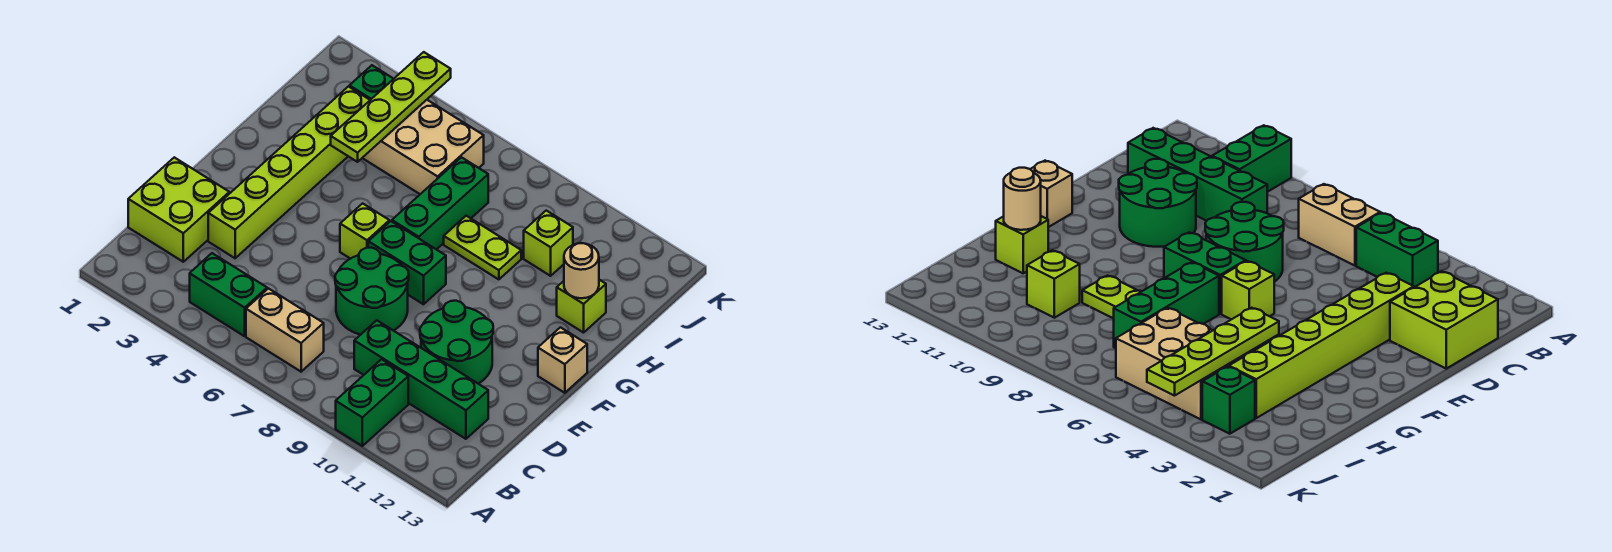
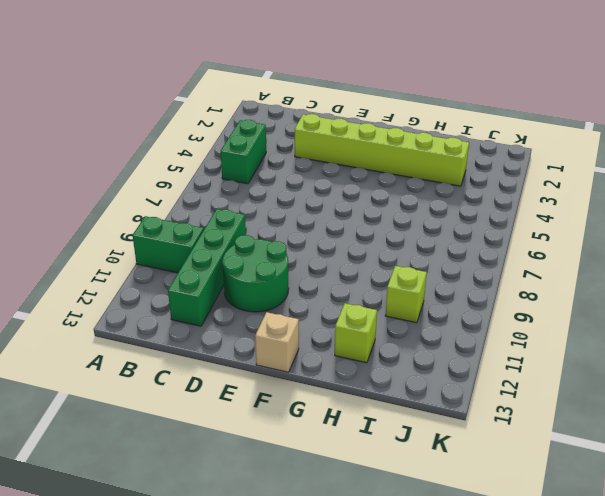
none -> tan 1x2 brick [246,289,324,372]
none -> lime 2x2 brick [128,157,229,262]
none -> green 2x2 round brick [335,248,409,335]

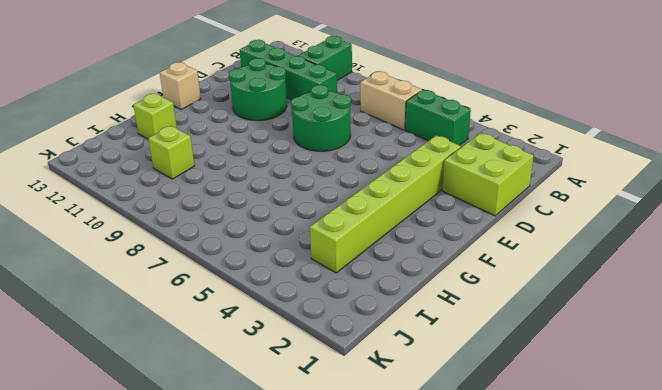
none -> lime 1x1 brick [340,203,389,259]
none -> green 1x2 brick [368,221,446,304]
none -> green 1x3 brick [392,157,488,250]

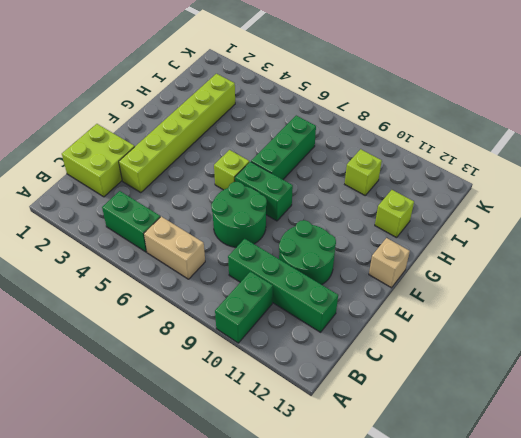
none -> lime 1x2 plate [444,216,521,279]
none -> tan 2x3 brick [363,100,484,194]
none -> green 1x1 brick [349,65,393,100]

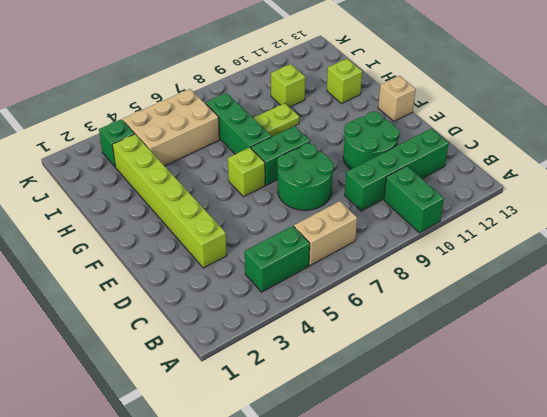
none -> lime 2x2 brick [128,157,229,262]
none -> lime 1x4 plate [331,52,451,162]
none -> tan 1x1 round brick [564,243,599,298]

